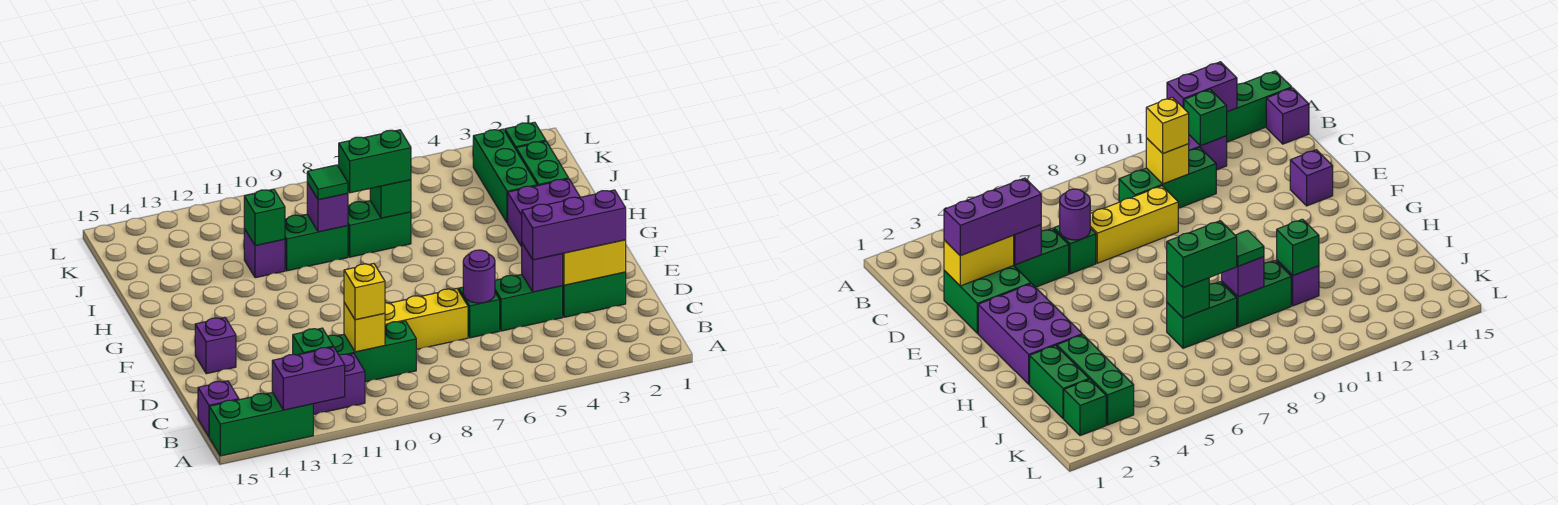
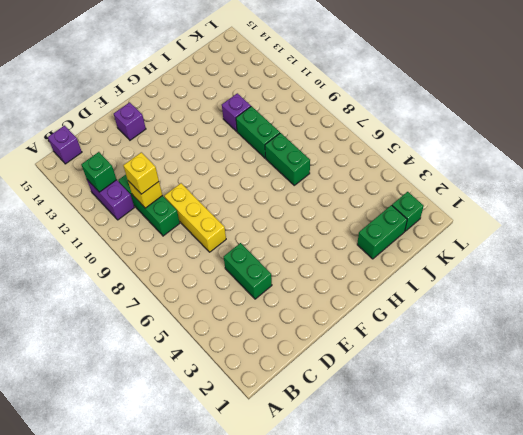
none -> green 1x3 brick [209,393,313,456]
none -> green 2x2 brick [563,272,626,317]
none -> green 1x1 brick [459,287,500,338]

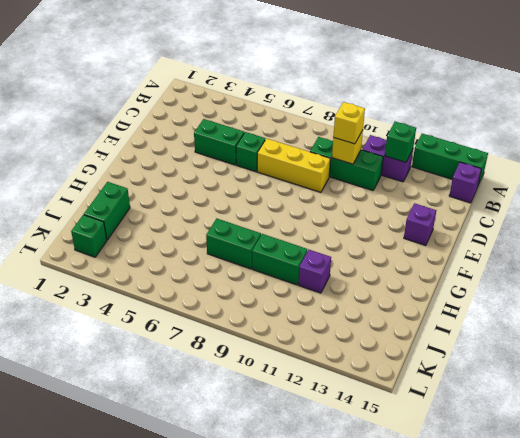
none -> green 2x2 brick [563,272,626,317]
none -> purple 2x3 brick [508,179,580,247]
none -> green 1x3 brick [473,129,537,223]

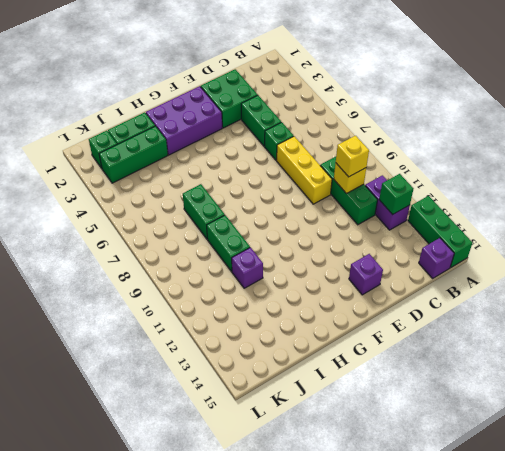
none -> purple 1x2 brick [272,347,345,410]
none -> yellow 1x2 brick [562,240,626,285]
none -> purple 1x1 brick [522,243,563,292]

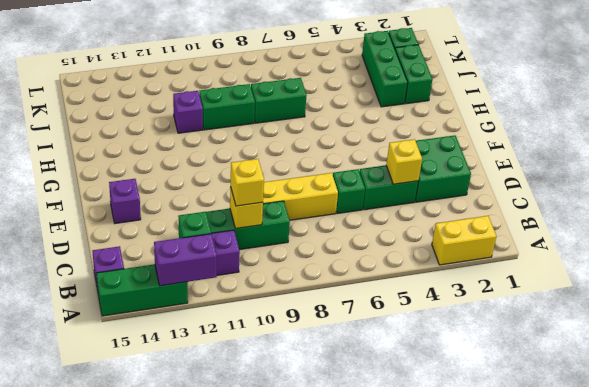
yellow 1x2 brick [432,216,496,265] -> yellow 1x2 brick moved to [562,240,626,285]
yellow 1x1 brick [386,139,422,184] -> purple 1x1 brick [522,243,563,292]
none -> purple 2x3 brick [508,179,580,247]
none -> purple 1x1 round brick [463,250,495,303]
none -> green 1x1 brick [370,180,411,218]

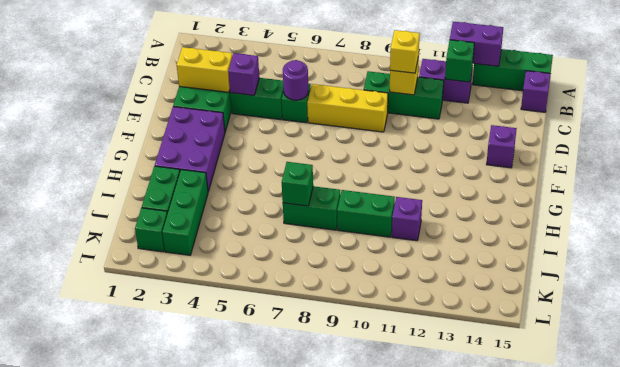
none -> purple 1x1 brick [307,183,348,232]
none -> green 1x1 brick [244,189,285,246]
none -> purple 1x3 brick [522,190,626,260]

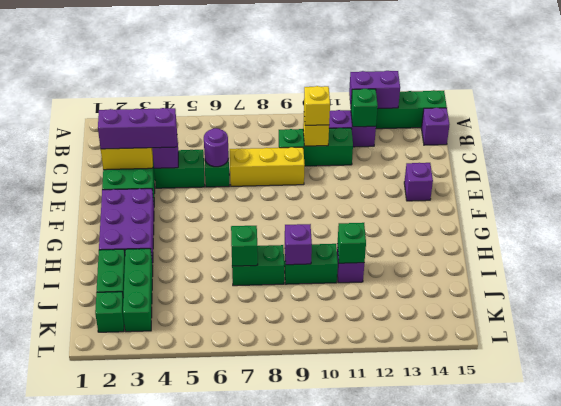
none -> green 1x2 brick [339,130,411,193]
none -> green 1x1 tile [307,165,348,200]

